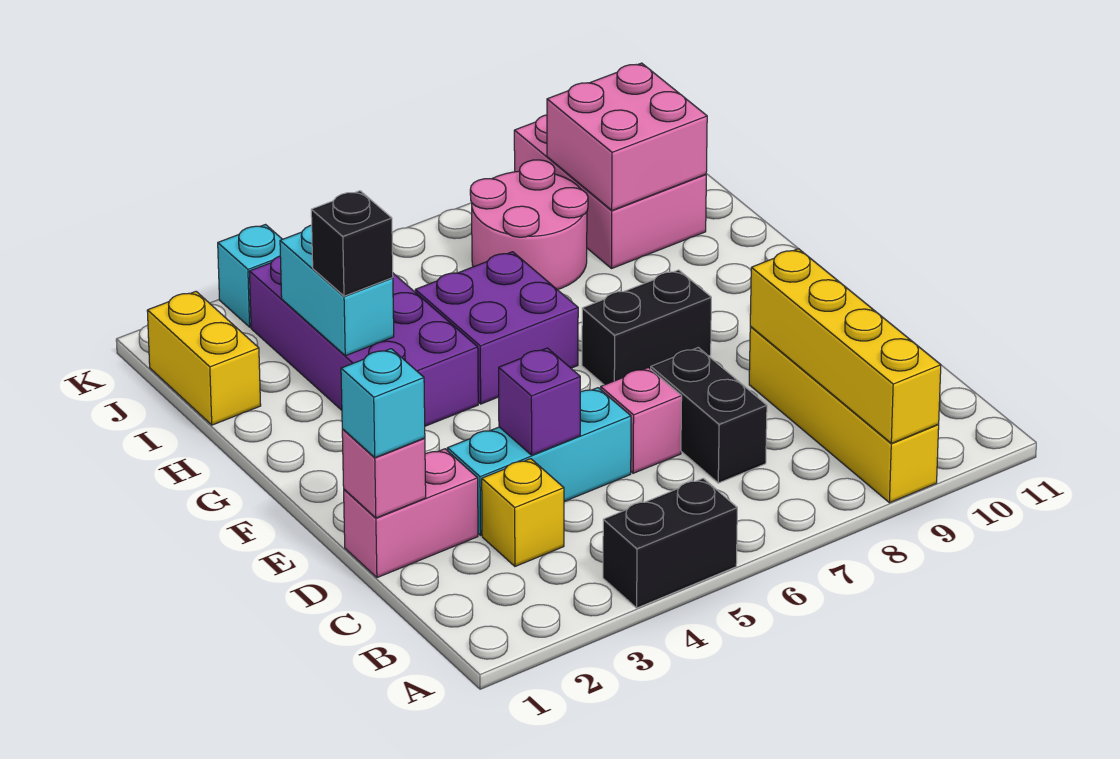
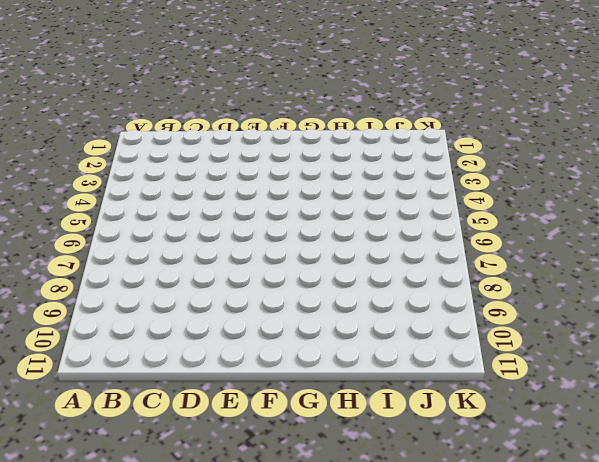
none -> black 1x2 brick [603,478,737,608]
none -> yellow 1x4 brick [749,327,939,503]
none -> yellow 1x1 brick [482,459,564,566]

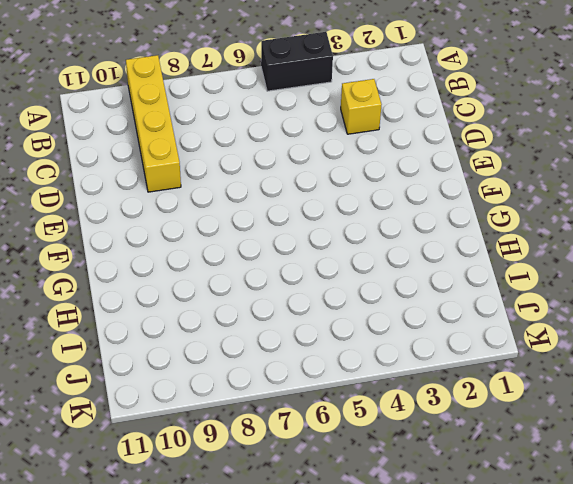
none -> black 1x2 brick [651,348,767,483]
none -> pink 1x2 brick [344,449,478,578]
none -> cyan 1x3 brick [447,388,631,535]

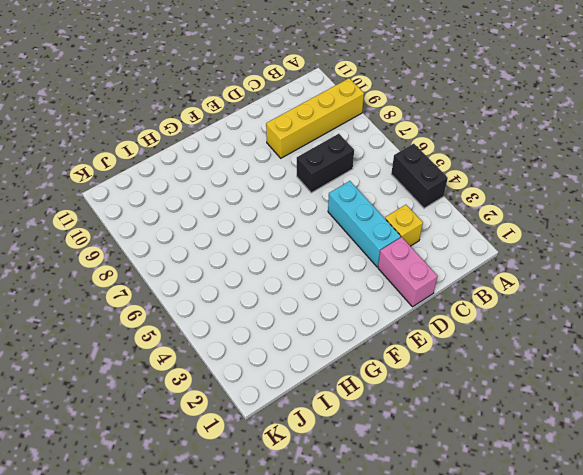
none -> pink 1x1 brick [601,367,682,473]
none -> black 1x2 brick [582,270,711,385]
none -> purple 2x4 brick [249,256,478,426]

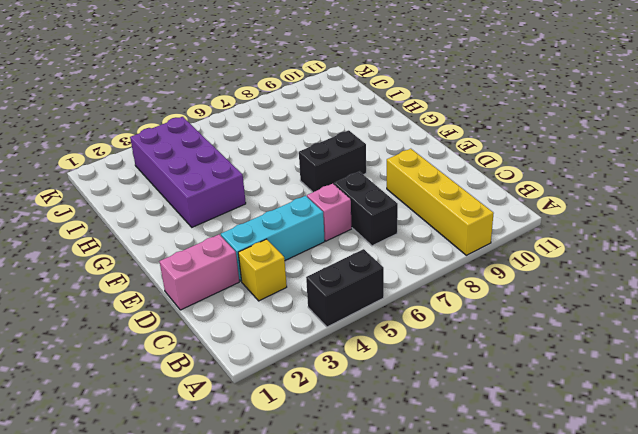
none -> purple 2x2 brick [415,252,578,404]
none -> yellow 1x2 brick [147,292,261,425]
none -> pink 2x2 round brick [470,160,588,290]

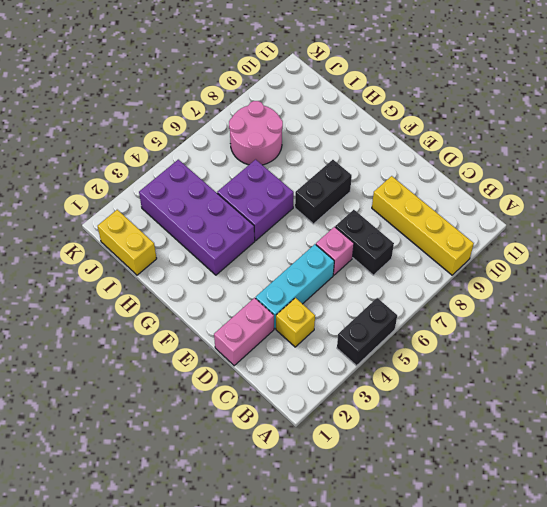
none -> pink 2x3 brick [514,115,706,268]
none -> cyan 1x1 brick [218,225,282,327]
none -> yellow 1x4 brick [750,249,941,443]

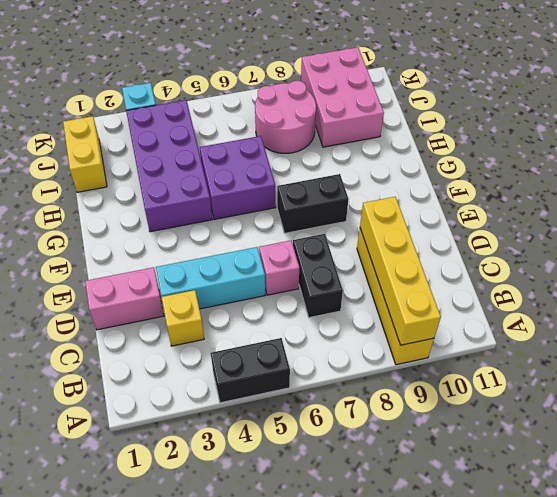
none -> pink 1x1 brick [342,429,426,518]
none -> purple 1x1 brick [499,348,580,455]
none -> cyan 1x2 brick [280,225,394,356]

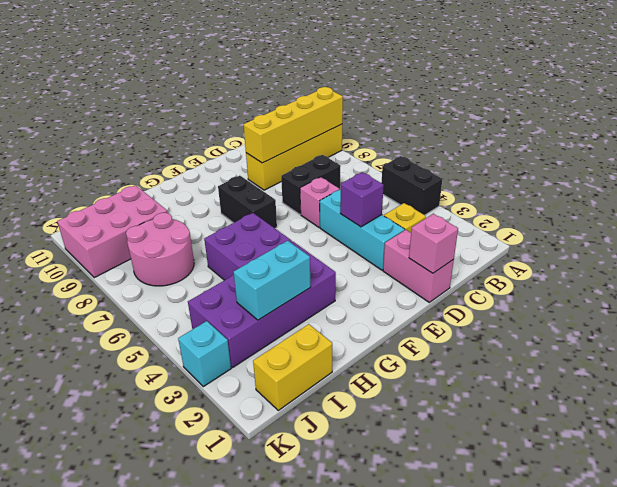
none -> pink 2x2 brick [547,63,707,210]
none -> cyan 1x1 brick [341,349,425,458]
none -> black 1x1 brick [311,191,393,296]

